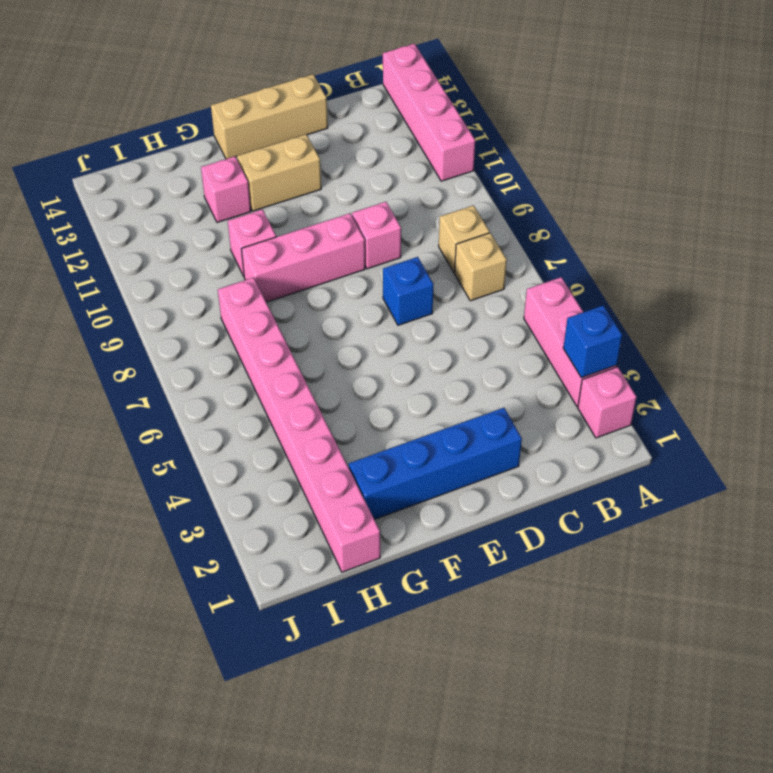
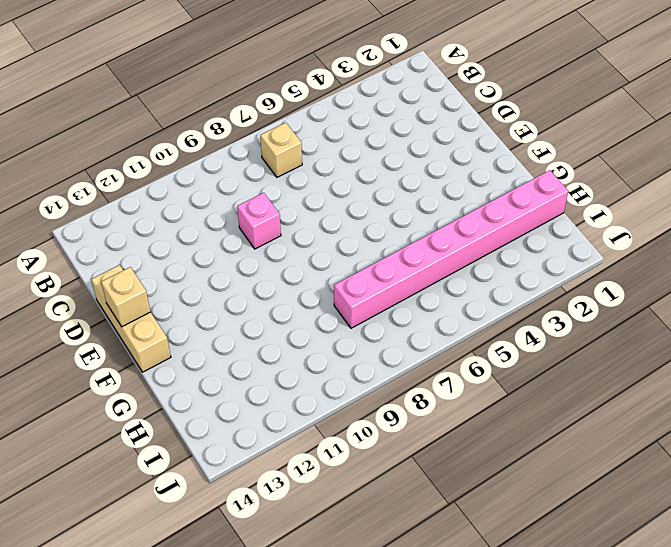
tan 1x1 brick [101,267,151,327] -> tan 1x1 brick moved to [439,205,490,273]
none -> pink 1x1 brick [578,367,637,438]
none -> pink 1x3 brick [524,277,617,407]
none -> pink 1x4 brick [383,44,475,181]

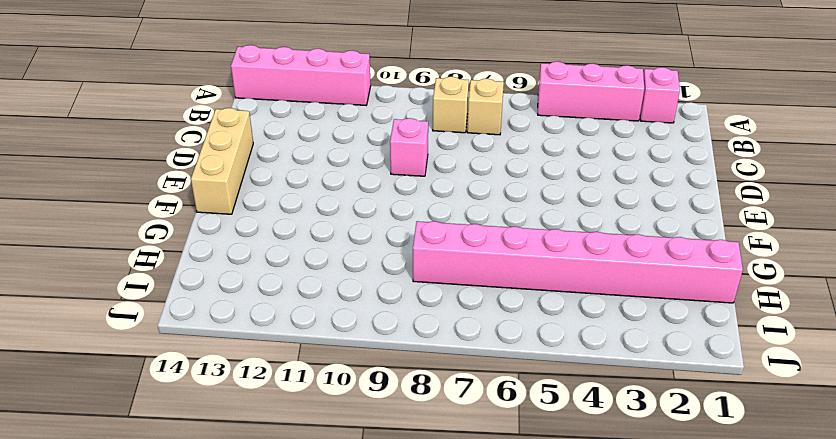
none -> blue 1x4 brick [349,408,522,520]
none -> blue 1x1 brick [383,257,434,325]
none -> pink 1x3 brick [242,213,365,302]

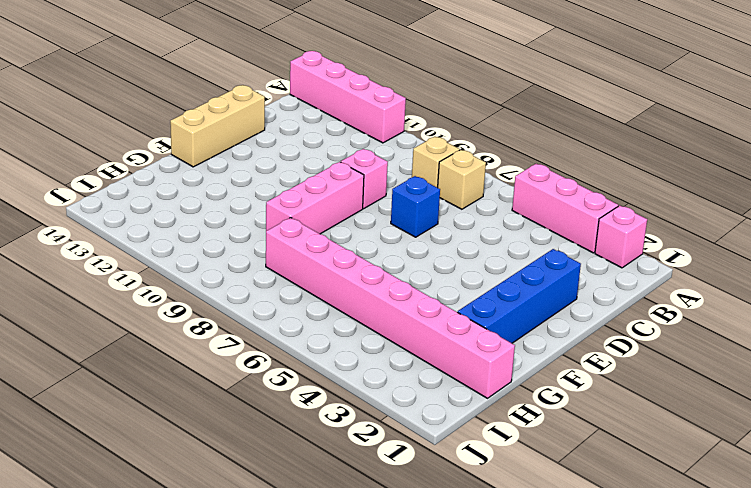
none -> tan 1x2 brick [237,134,321,211]
none -> pink 1x1 brick [228,210,276,276]
none -> pink 1x1 brick [201,157,251,222]

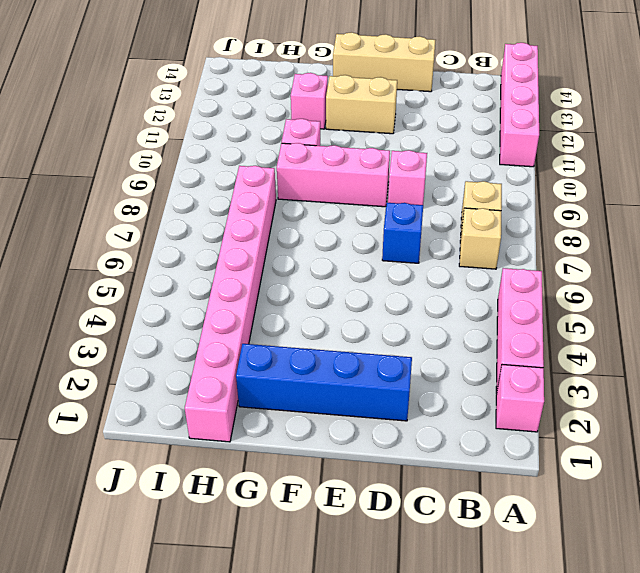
none -> blue 1x1 brick [563,305,622,378]

